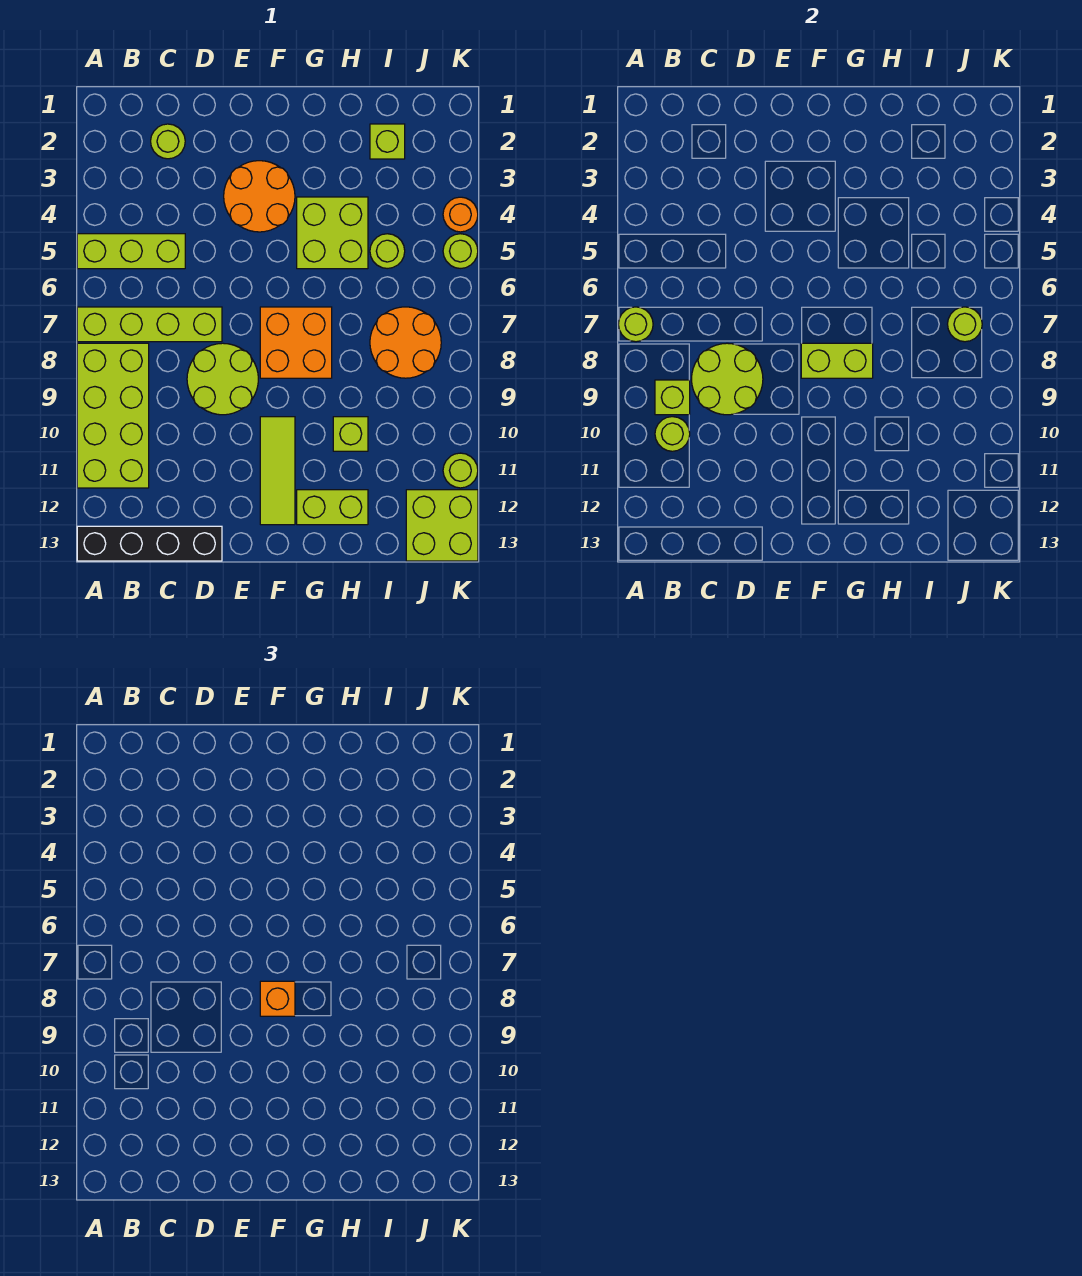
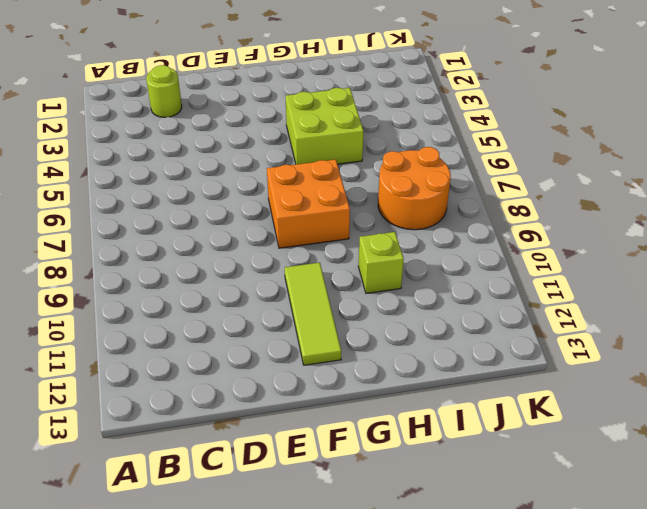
none -> lime 1x3 brick [77,234,185,269]
none -> lime 1x4 brick [77,307,222,342]
none -> lime 2x4 brick [77,343,149,488]

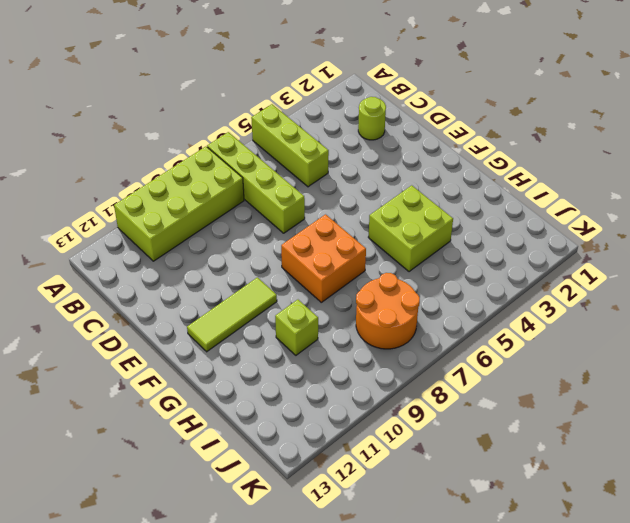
none -> black 1x4 brick [77,526,222,561]
none -> lime 2x2 round brick [187,343,258,415]
none -> orange 2x2 round brick [224,161,295,232]

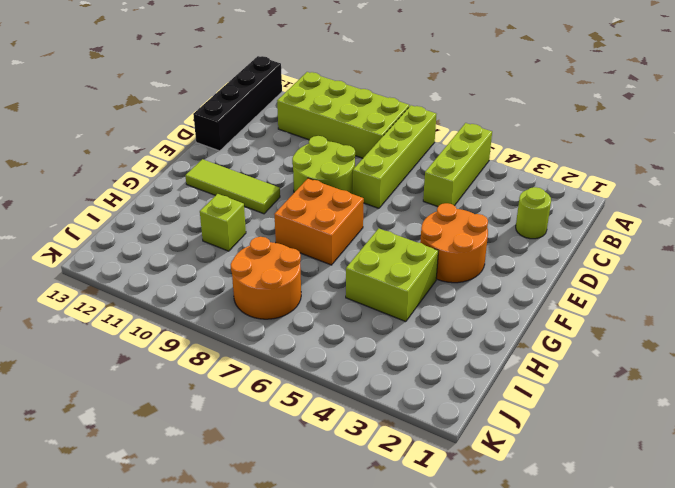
none -> lime 1x2 brick [297,490,368,525]
none -> lime 1x1 brick [370,124,405,159]
none -> lime 1x1 round brick [370,234,405,269]

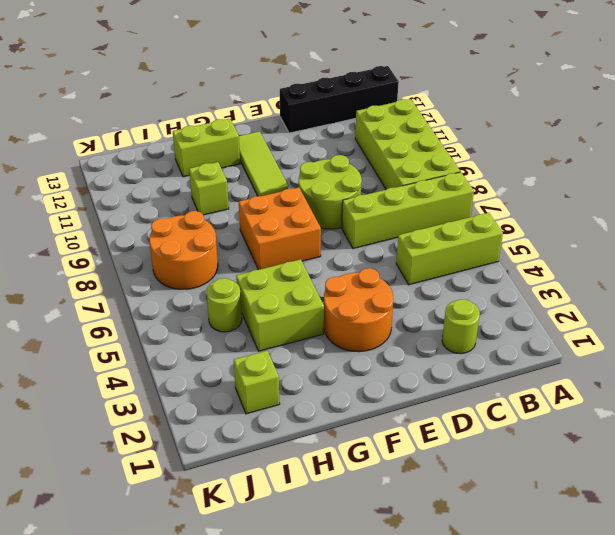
none -> lime 2x2 brick [406,490,478,561]
none -> orange 1x1 round brick [443,197,478,232]
none -> lime 1x1 round brick [443,234,478,268]

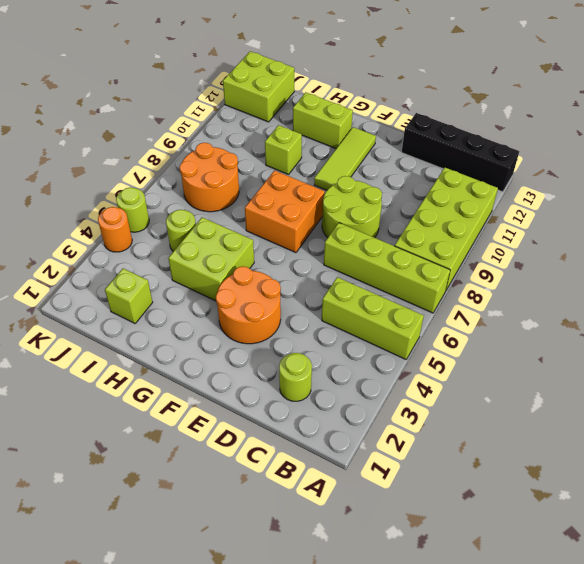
none -> lime 1x1 round brick [443,453,478,488]
none -> lime 1x1 round brick [618,307,653,342]
none -> lime 1x1 brick [655,380,690,415]

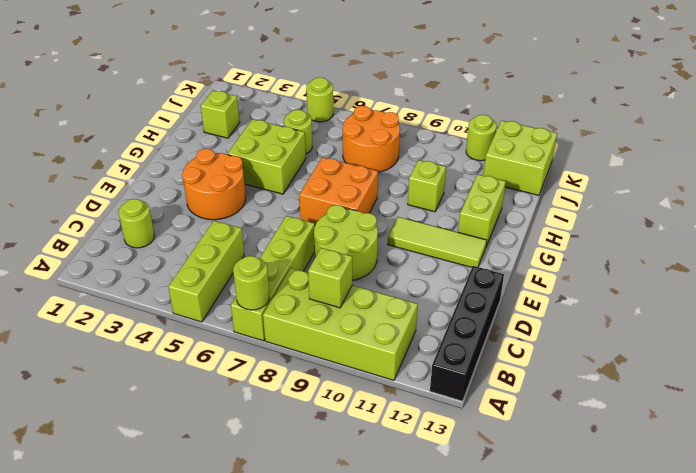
none -> orange 1x1 round brick [443,197,478,232]
none -> lime 1x1 round brick [655,417,690,451]
none -> lime 2x2 round brick [692,343,763,415]

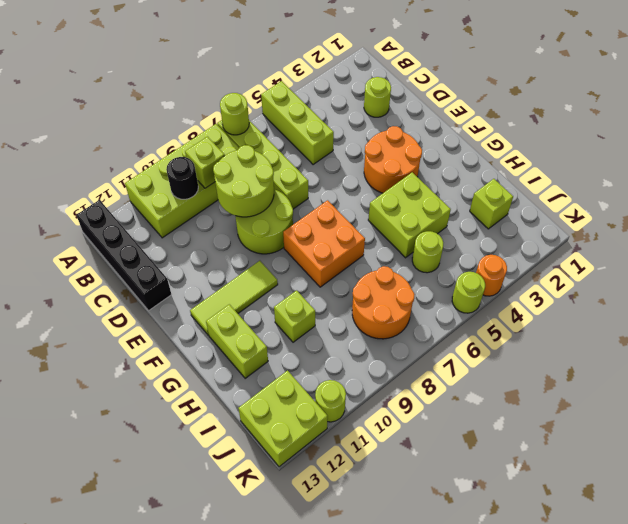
black 1x1 round brick [166,157,198,199] -> lime 1x1 round brick [655,417,690,451]
none -> lime 1x2 brick [801,343,873,378]
none -> lime 1x1 round brick [948,307,982,342]
none -> orange 1x1 brick [260,981,295,1016]

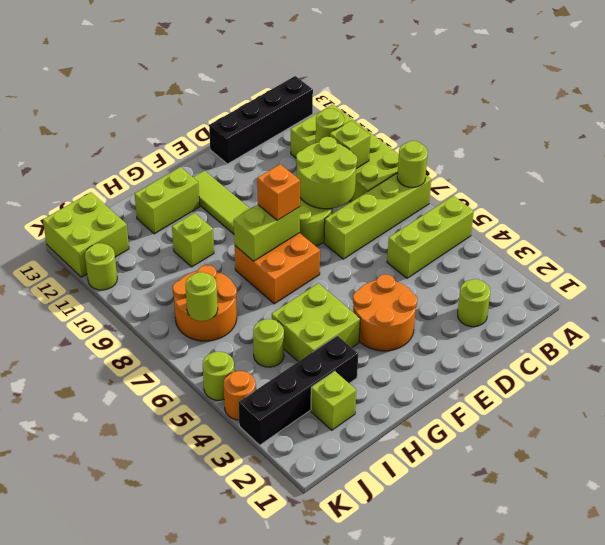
black 1x4 brick [238,336,358,445] -> none

